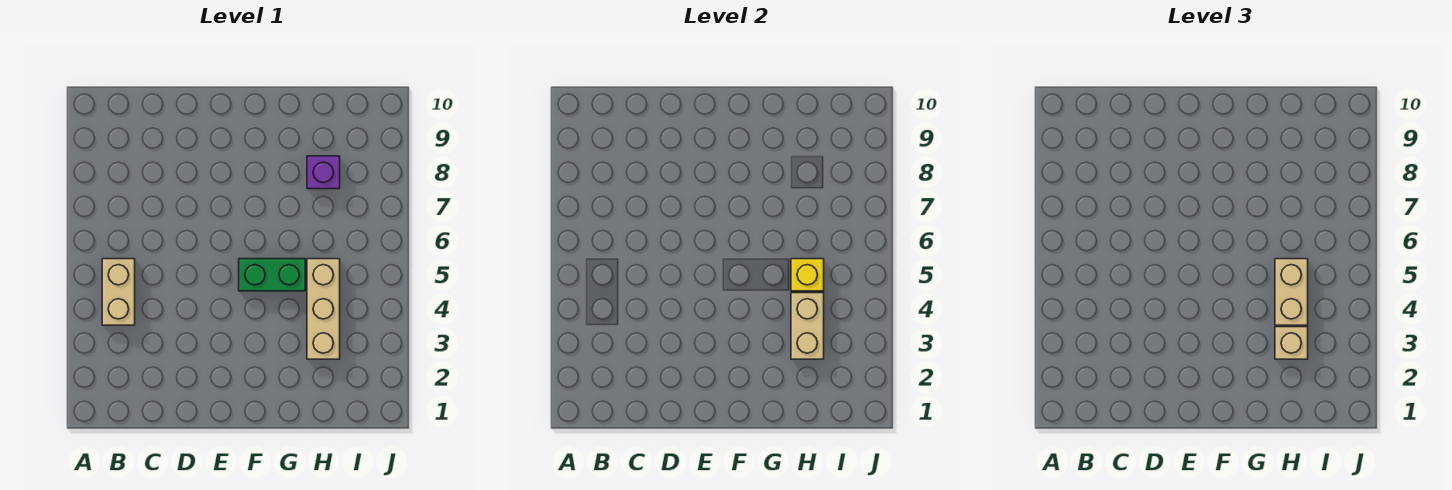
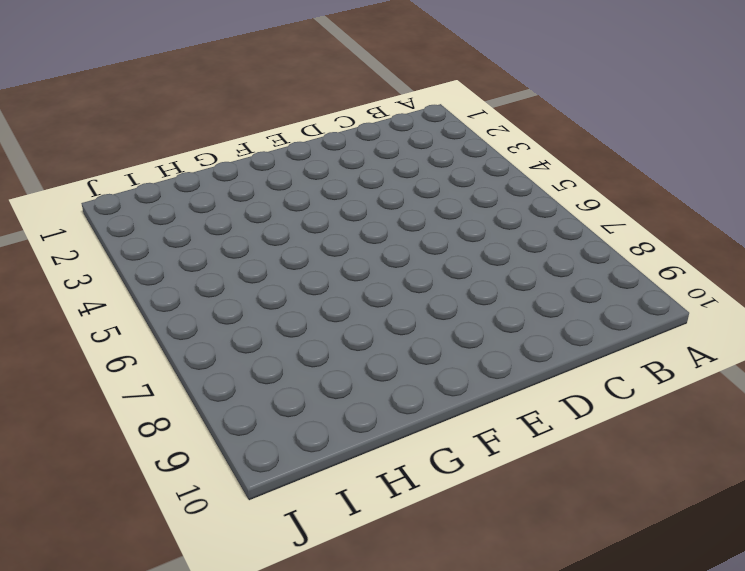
none -> tan 1x2 brick [102,259,135,325]
none -> green 1x2 brick [239,259,305,291]

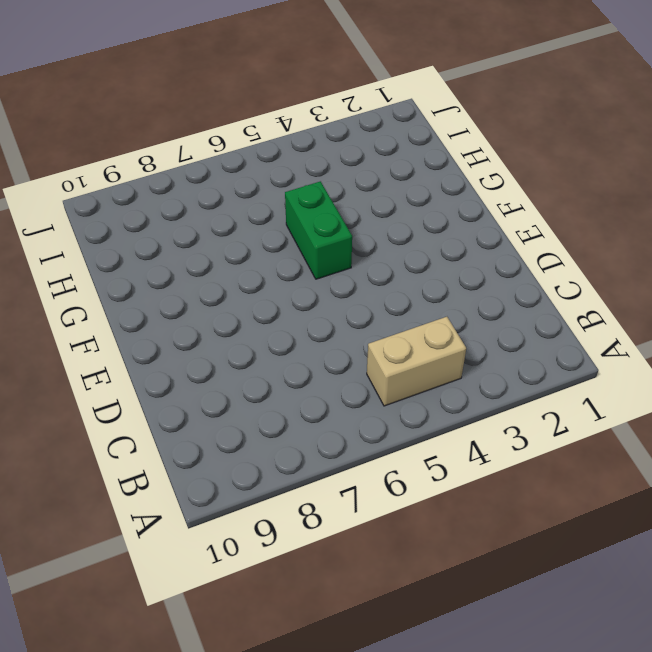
none -> tan 1x3 brick [307,259,340,359]
none -> purple 1x1 brick [307,156,340,189]

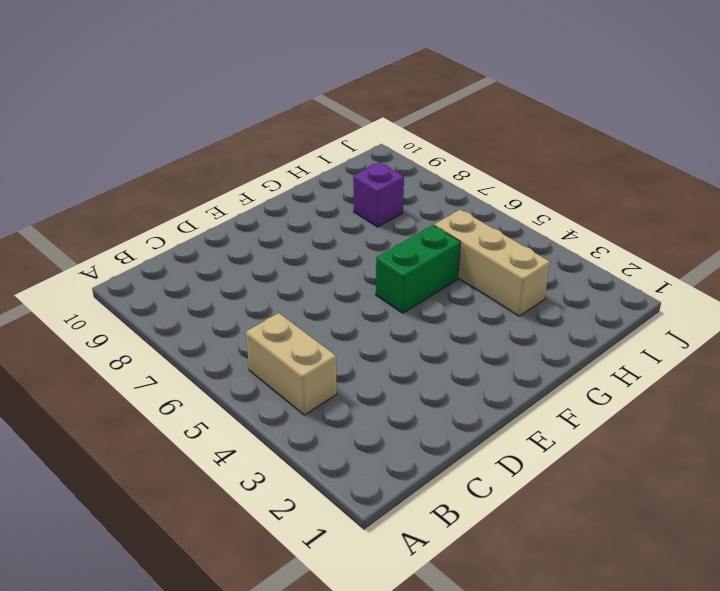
none -> tan 1x2 brick [791,293,824,359]
none -> yellow 1x1 brick [791,259,824,291]

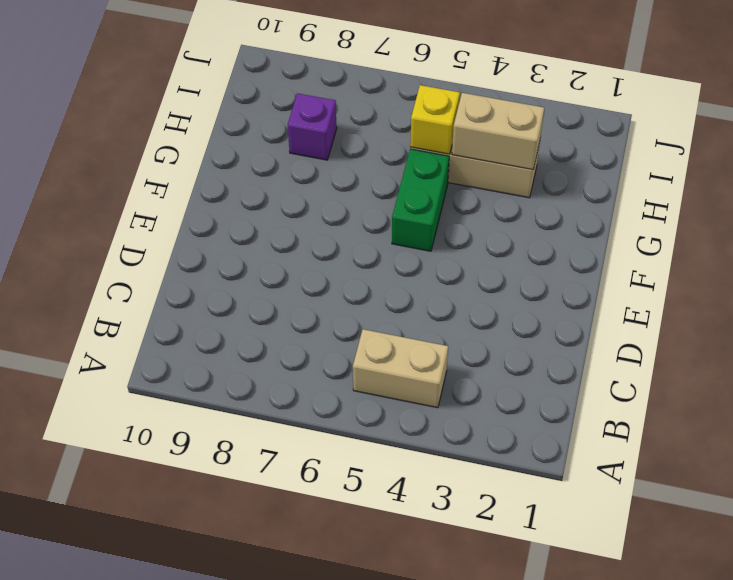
none -> tan 1x1 brick [1275,327,1308,359]
none -> tan 1x2 brick [1275,259,1308,325]

